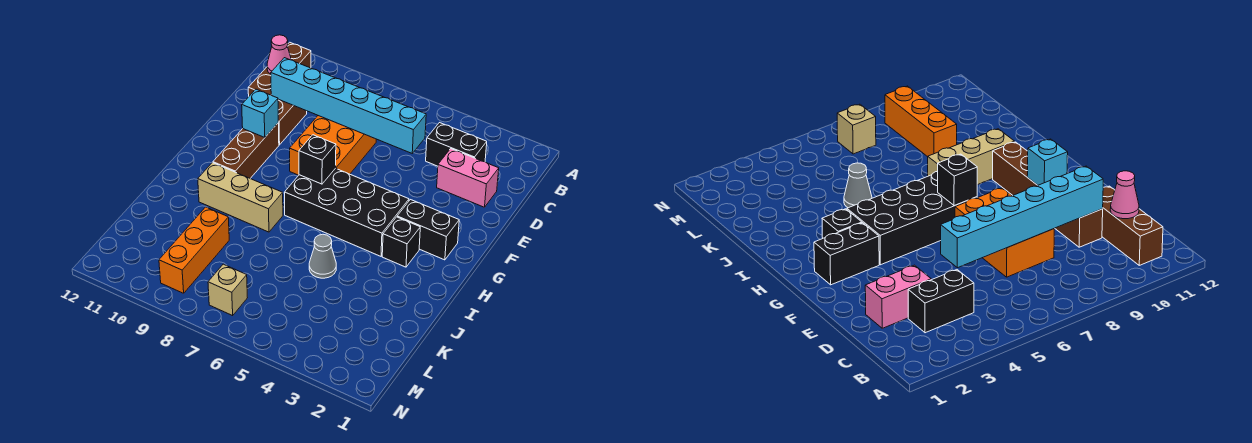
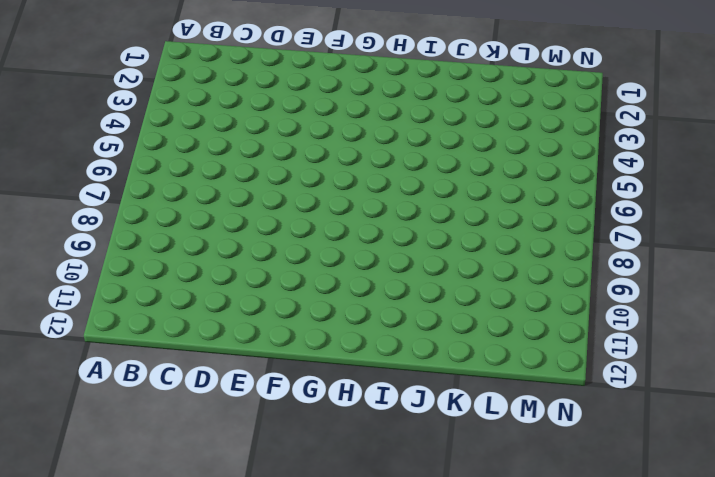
none -> brown 1x3 brick [248,42,311,96]
none -> black 1x2 brick [426,123,487,166]
none -> pink 1x2 brick [437,149,499,207]

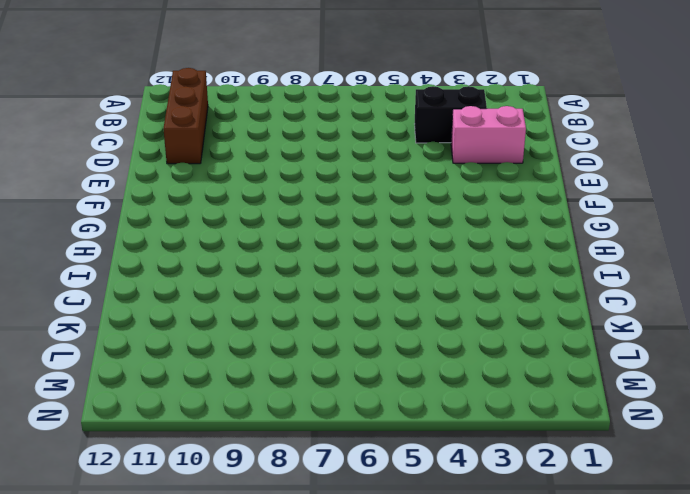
none -> orange 2x3 brick [290,116,376,175]
none -> brown 1x2 brick [278,99,307,145]
none -> brown 1x3 brick [213,122,279,178]

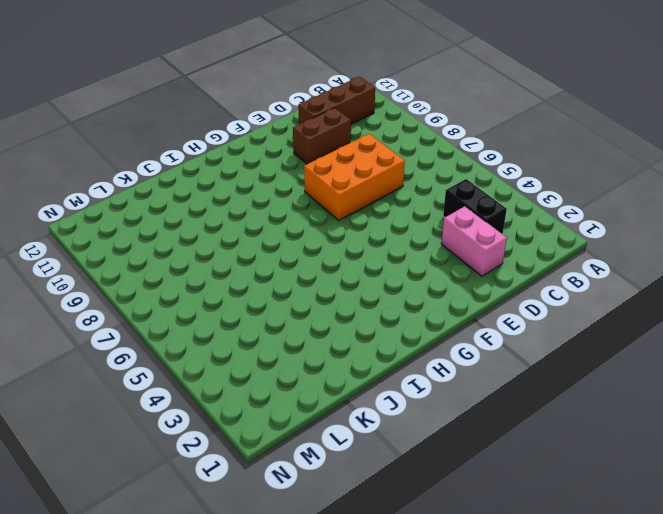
none -> brown 1x3 brick [213,122,279,178]
none -> black 1x2 brick [397,200,459,260]
none -> black 2x4 brick [285,168,409,256]

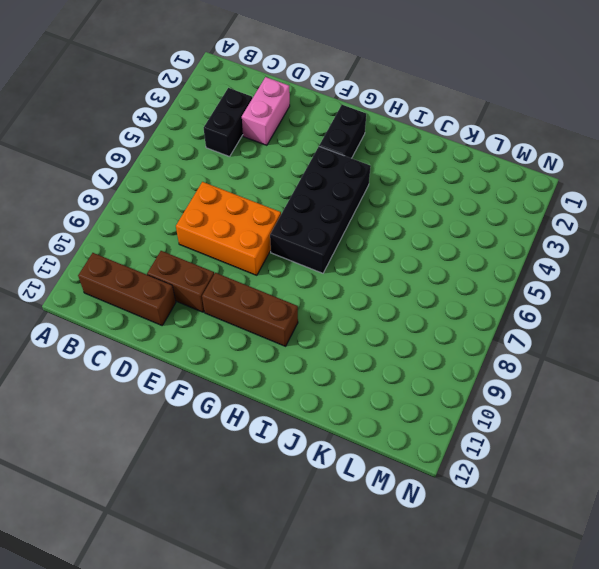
none -> black 1x1 brick [382,217,420,267]
none -> tan 1x3 brick [198,163,283,232]
none -> grey 1x1 cone [309,234,336,278]

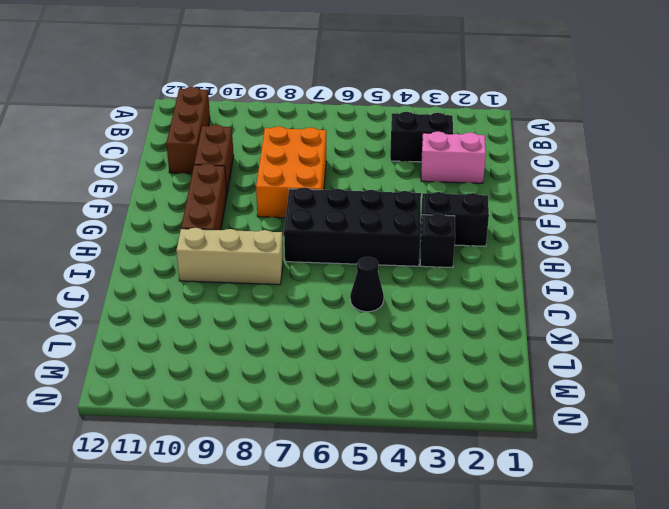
black 1x1 cone [350,257,384,312] -> grey 1x1 cone [309,234,336,278]
none -> orange 1x3 brick [159,207,229,293]
none -> tan 1x1 brick [208,264,247,316]
none -> pink 1x1 cone [267,35,291,74]

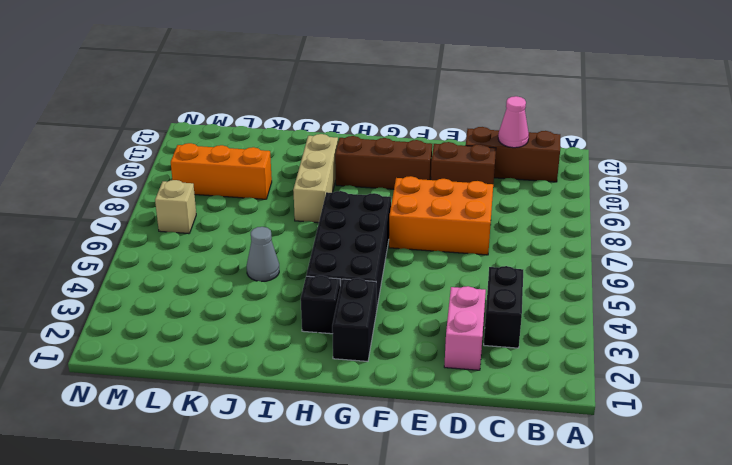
none -> cyan 1x6 brick [271,58,426,153]
none -> cyan 1x1 brick [242,89,278,137]
none -> black 1x1 brick [299,135,336,184]

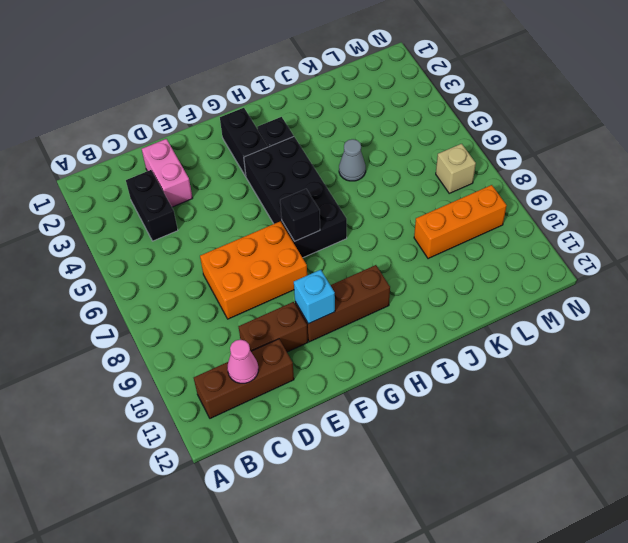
none -> tan 1x3 brick [198,163,283,232]
none -> cyan 1x6 brick [271,58,426,153]

